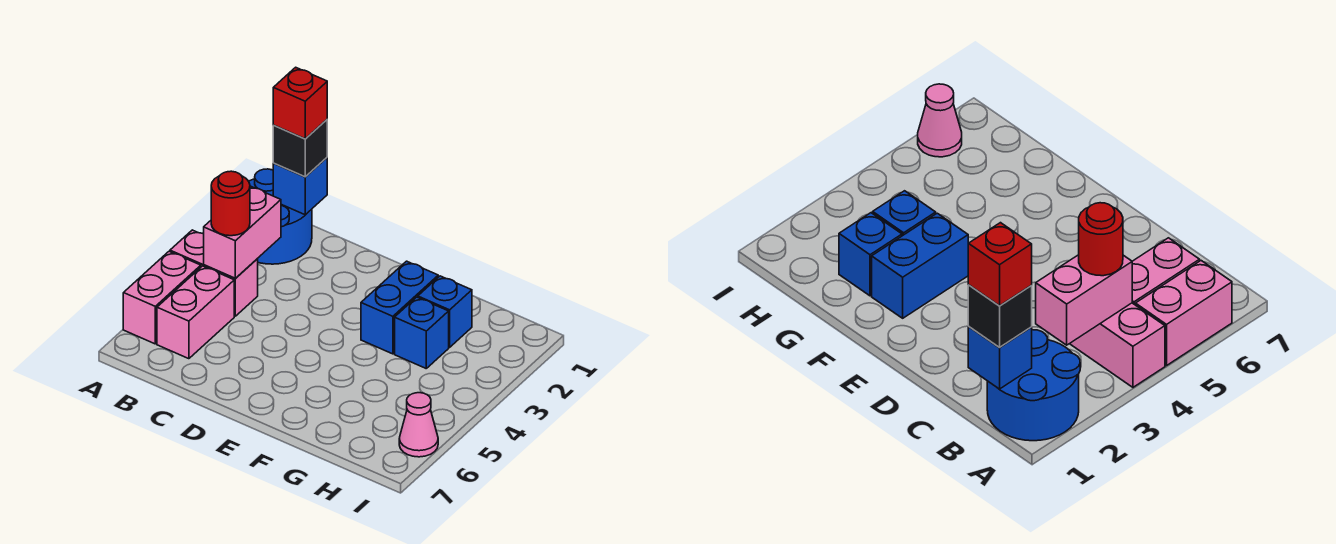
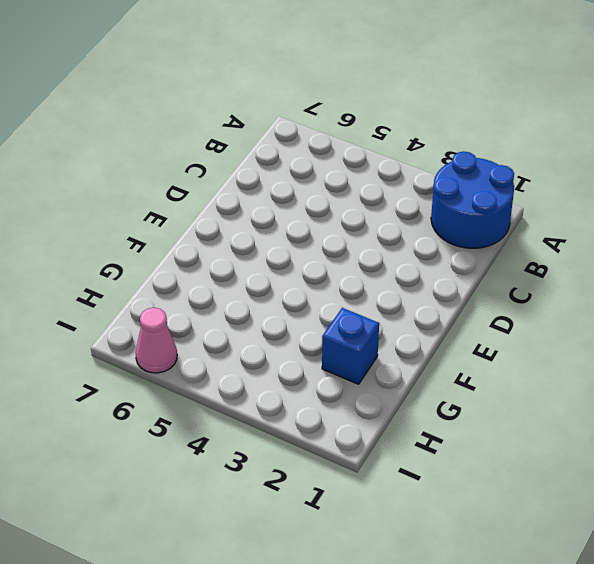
none -> pink 1x2 brick [170,230,258,316]
none -> pink 1x2 brick [123,251,201,344]
none -> pink 1x2 brick [157,266,234,359]

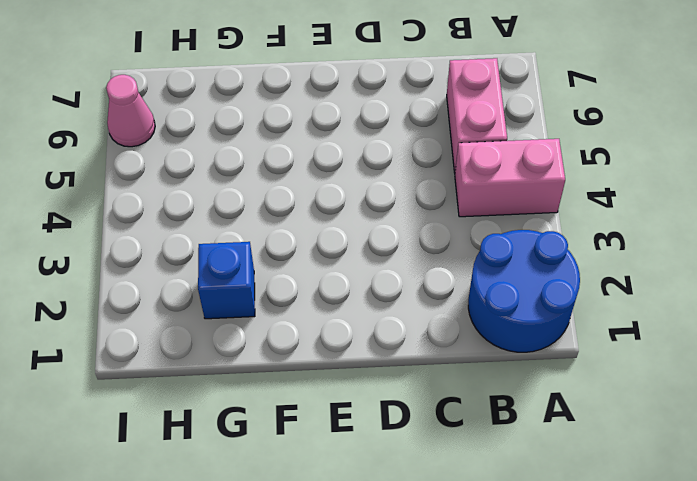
none -> pink 1x2 brick [123,251,201,344]
none -> blue 1x2 brick [361,261,438,354]
none -> blue 1x1 brick [395,297,449,368]

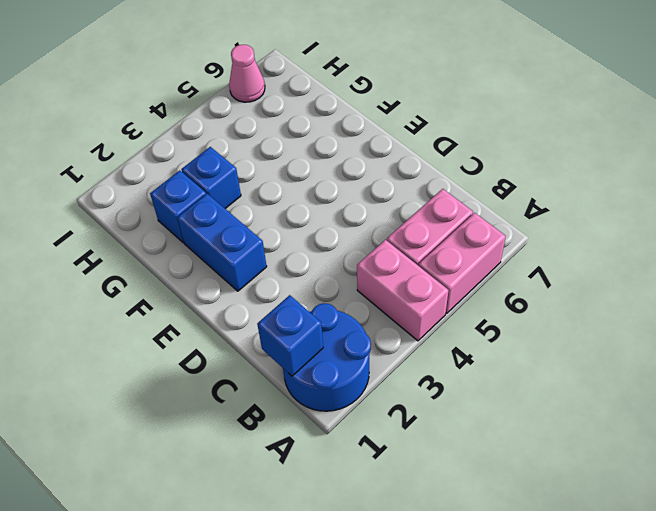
blue 1x2 brick [177,194,267,291] -> blue 1x2 brick turned to [361,261,438,354]
none -> pink 1x2 brick [204,186,281,278]
none -> black 1x1 brick [273,120,327,177]
none -> red 1x1 round brick [211,171,250,236]

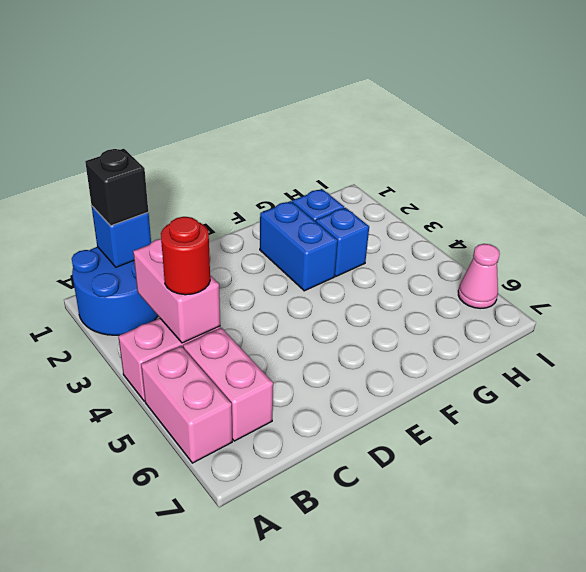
none -> red 1x1 brick [273,67,327,139]

